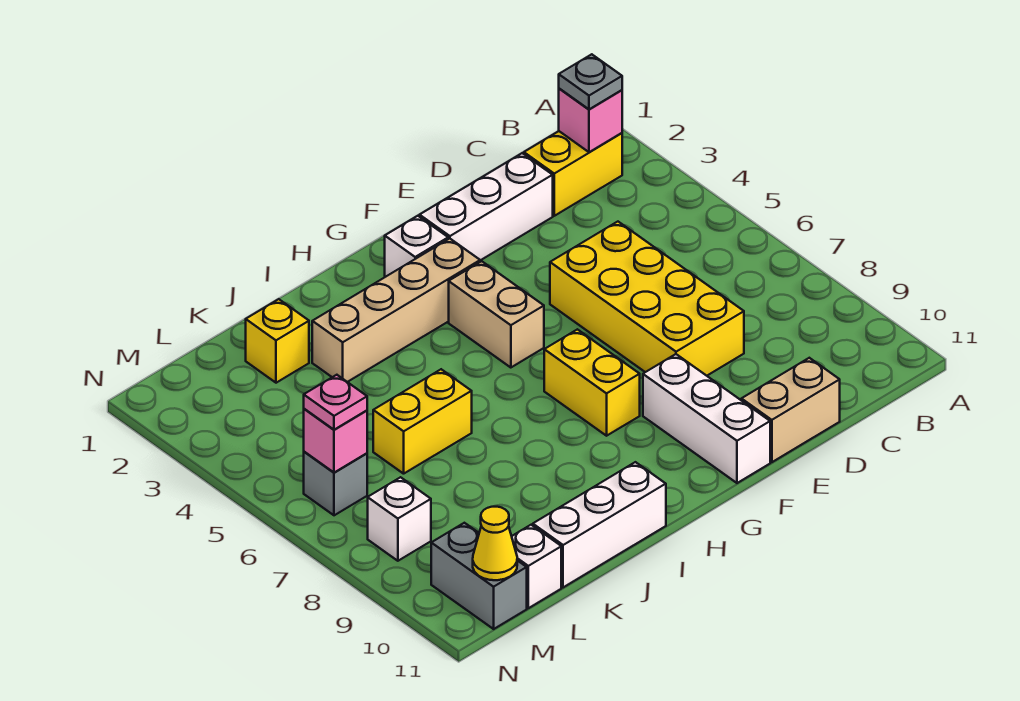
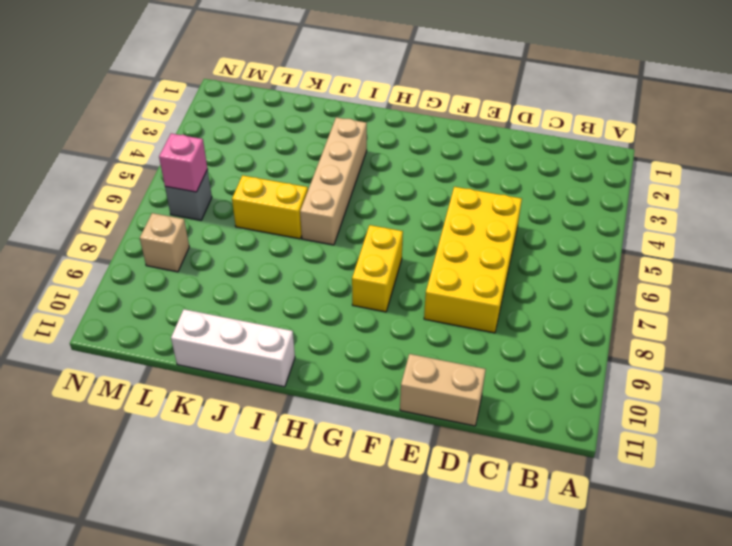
tan 1x4 brick [300,117,367,245] -> tan 1x4 brick turned to [312,239,480,382]
tan 1x1 brick [140,213,189,272] -> white 1x1 brick [368,477,431,561]
none -> yellow 1x2 brick [524,131,622,216]
none -> white 1x3 brick [420,153,553,260]
none -> white 1x3 brick [643,354,770,483]

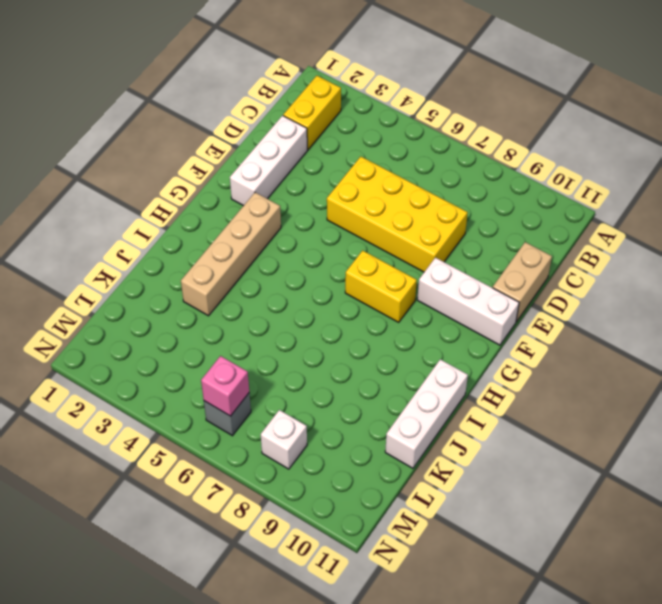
none -> white 1x1 brick [385,216,448,277]
none -> tan 1x2 brick [449,261,544,368]
none -> yellow 1x2 brick [373,369,472,474]

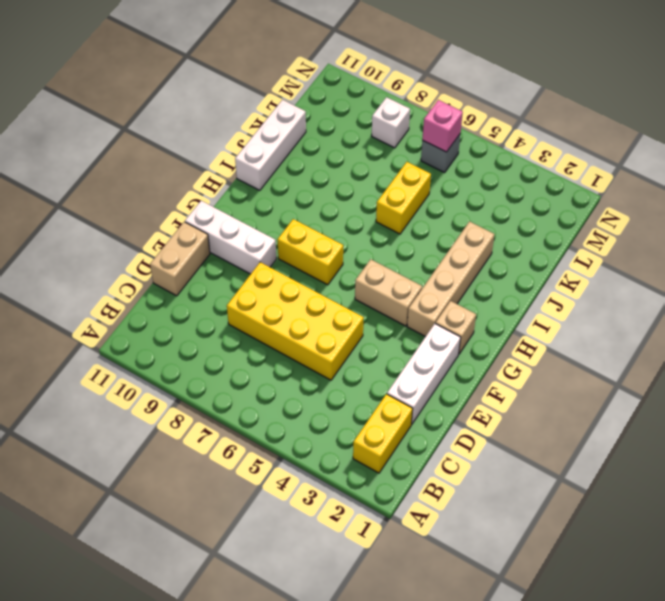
tan 1x1 brick [435,301,476,354] -> white 1x1 brick [385,216,448,277]
none -> yellow 1x1 brick [246,299,309,383]
none -> white 1x1 brick [512,525,561,608]
none -> grey 1x2 brick [431,523,527,629]

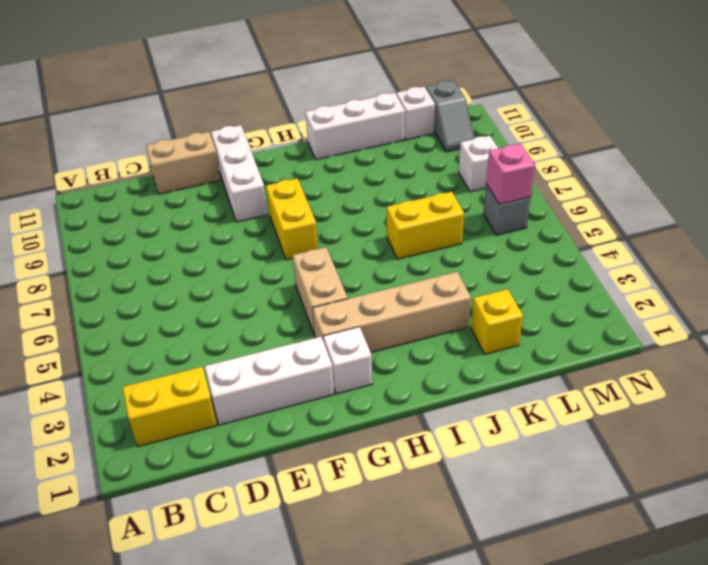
grey 1x2 slope [426,81,474,152] -> grey 1x2 brick [431,523,527,629]
none -> yellow 2x4 brick [550,222,744,376]
none -> pink 1x1 brick [559,89,622,152]
none -> yellow 1x1 cone [473,507,517,580]

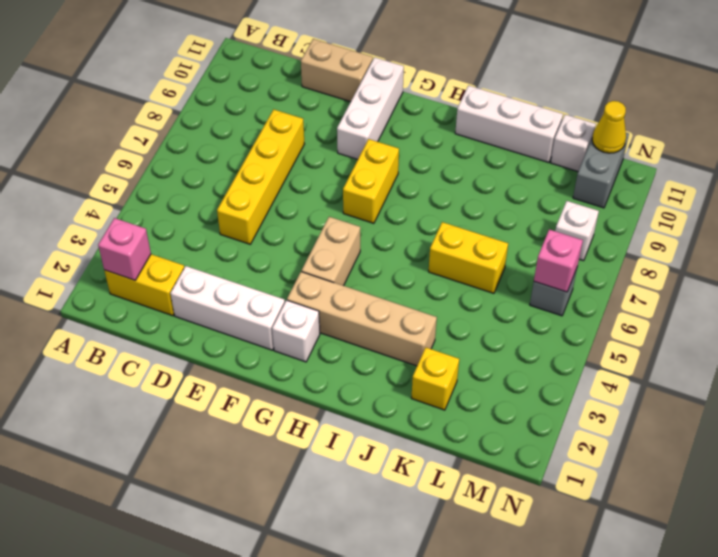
yellow 1x4 brick [217,109,304,244] -> yellow 2x4 brick [550,222,744,376]
none -> grey 1x1 plate [559,54,622,109]
none -> pink 1x1 plate [304,375,367,430]

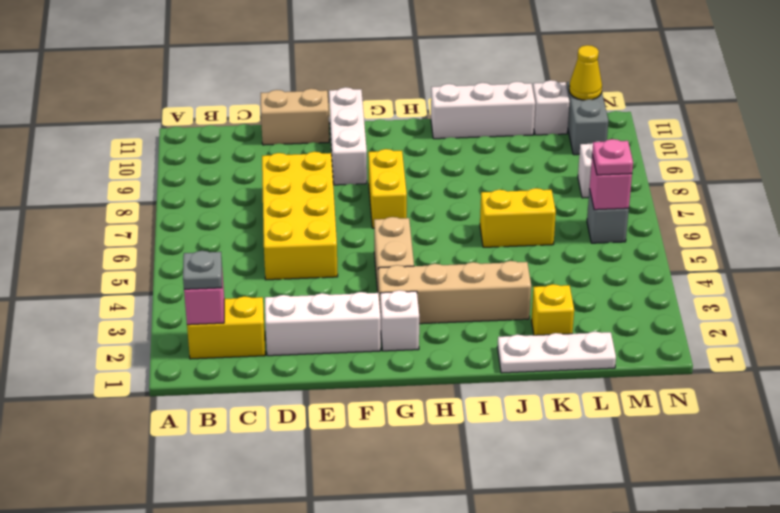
white 1x3 plate [498,332,616,373] -> none

